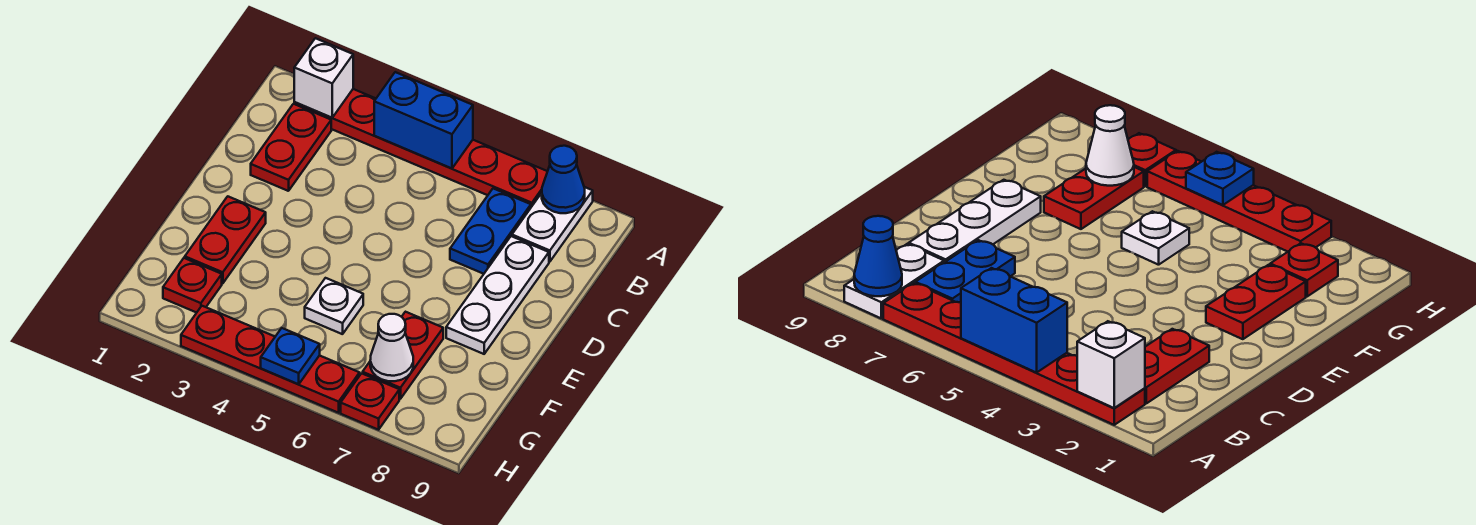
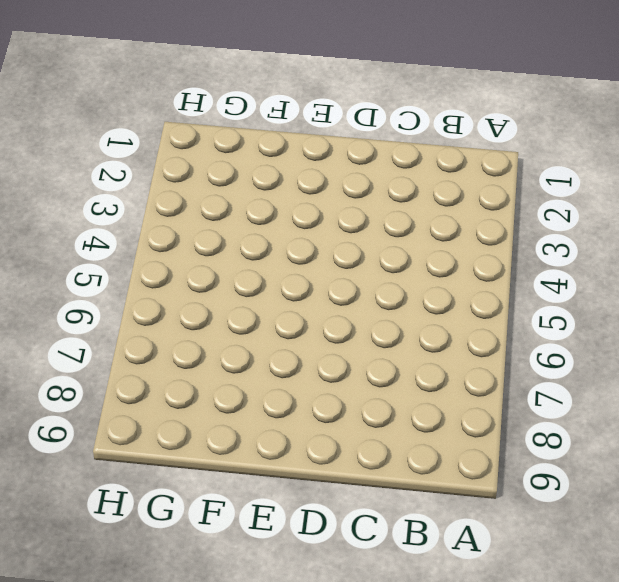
none -> red 1x6 plate [294,89,548,207]
none -> white 1x2 plate [512,187,593,262]
none -> red 1x2 plate [251,104,331,191]

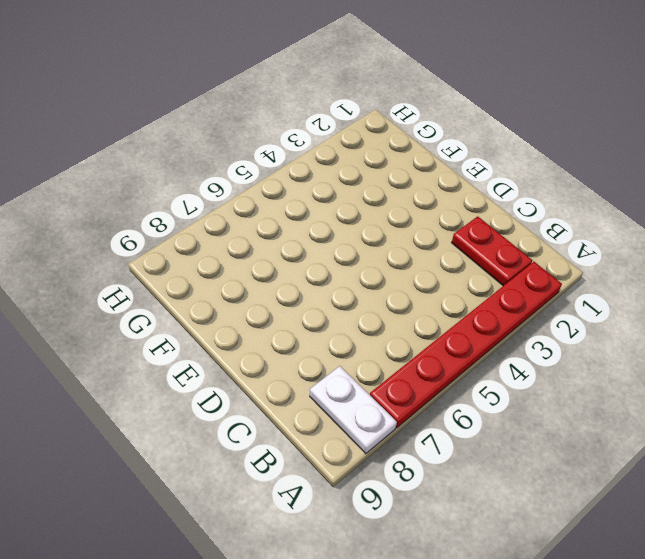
none -> blue 1x2 plate [450,188,531,274]
none -> white 1x3 plate [446,236,549,354]
none -> red 1x2 plate [185,196,266,284]

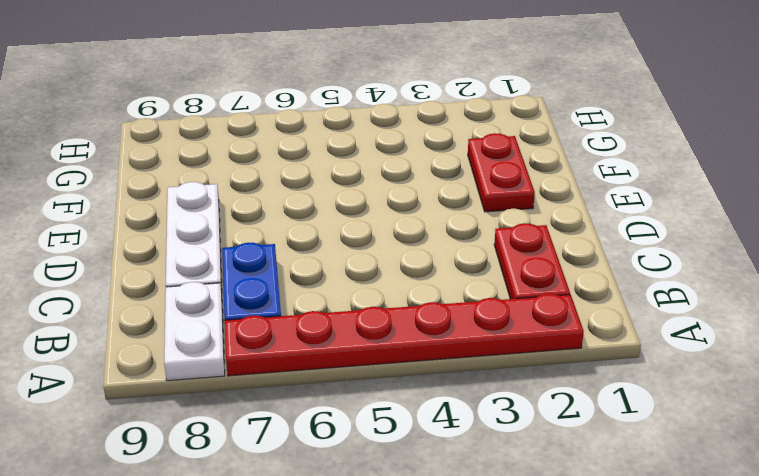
none -> white 1x1 plate [305,278,363,334]
none -> red 1x2 plate [363,312,443,399]
none -> red 1x1 plate [163,258,222,313]

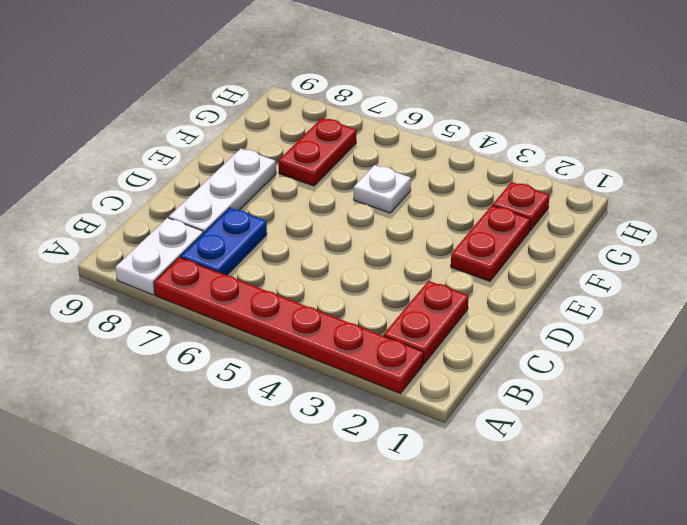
none -> red 1x4 plate [181,306,360,413]
none -> red 1x1 plate [341,373,399,430]
none -> white 1x1 brick [294,38,353,118]

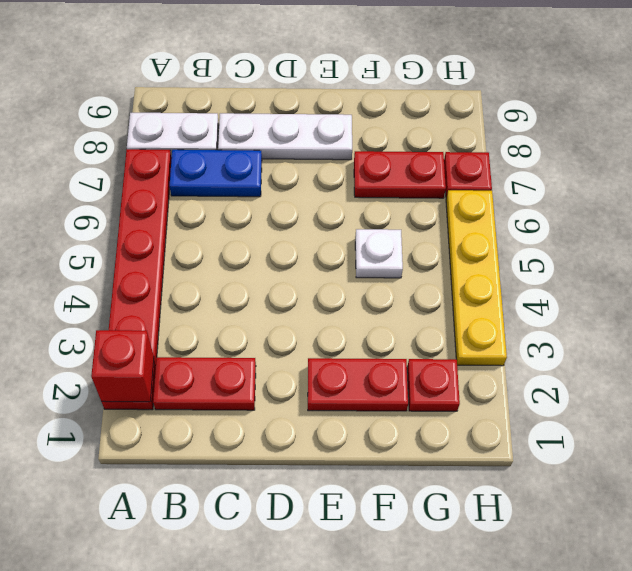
red 1x1 brick [91,330,154,402] -> white 1x1 brick [294,38,353,118]
yellow 1x4 plate [446,190,507,366] -> red 1x4 plate [181,306,360,413]
none -> blue 1x2 brick [374,72,473,169]
none -> blue 1x1 cone [542,146,585,213]
none -> white 1x1 cone [370,314,413,381]

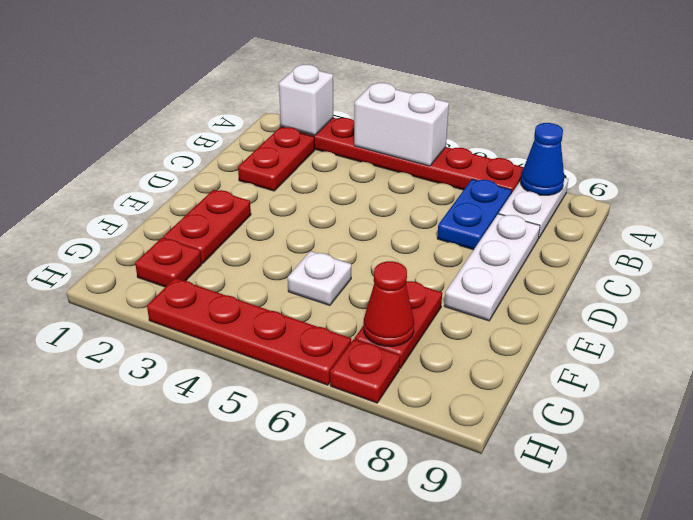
white 1x2 brick [354,83,449,166] -> blue 1x2 brick [374,72,473,169]
red 1x1 cone [364,261,414,346] -> white 1x1 cone [370,314,413,381]
none -> blue 1x1 plate [261,328,320,384]

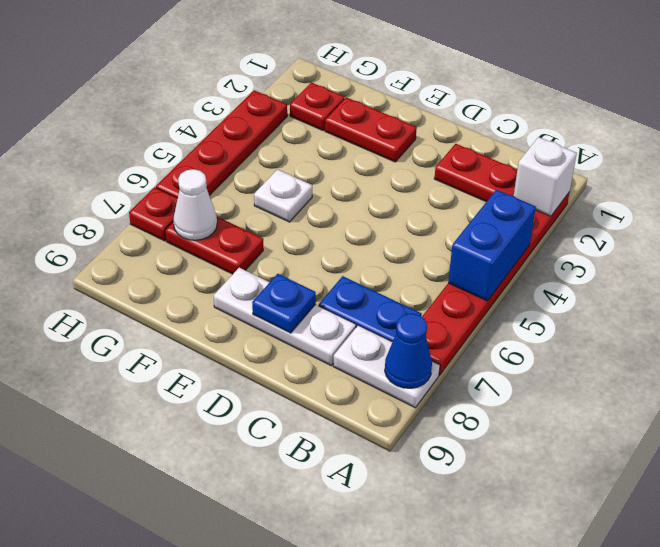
blue 1x1 plate [252,274,316,333] -> blue 1x1 plate moved to [261,328,320,384]

